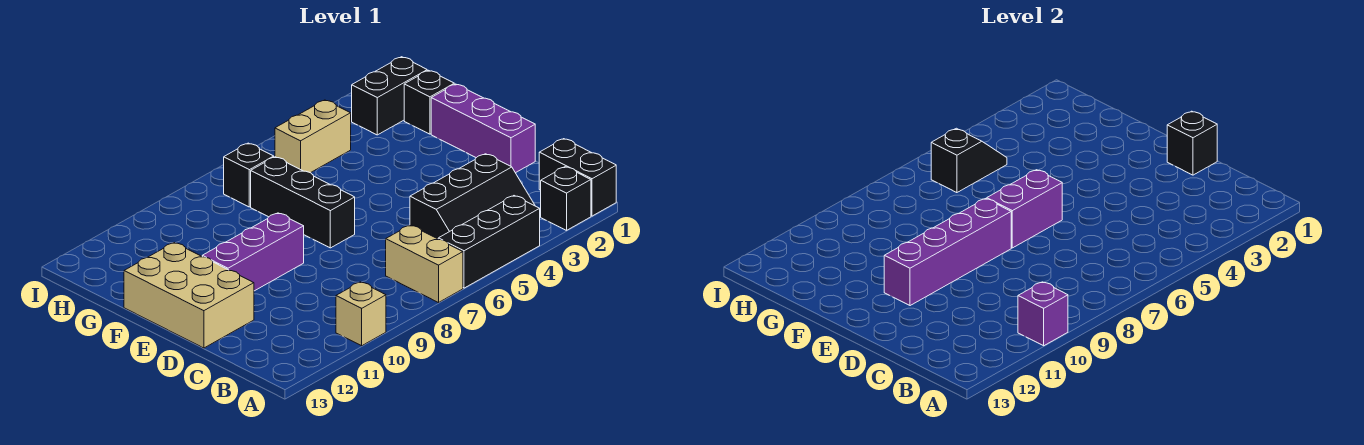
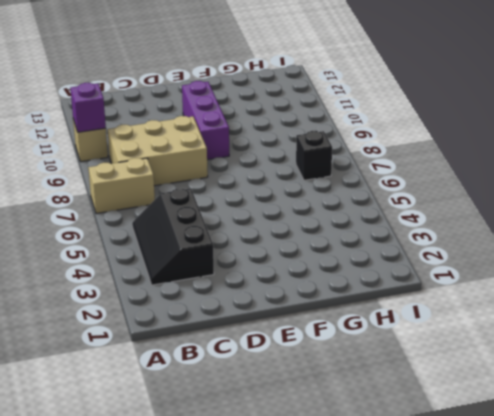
tan 2x3 brick [108,116,208,186] -> tan 2x3 brick moved to [124,243,254,348]
none -> black 1x2 brick [539,139,616,216]
none -> black 1x1 brick [541,167,591,231]
none -> black 1x3 brick [438,196,540,288]

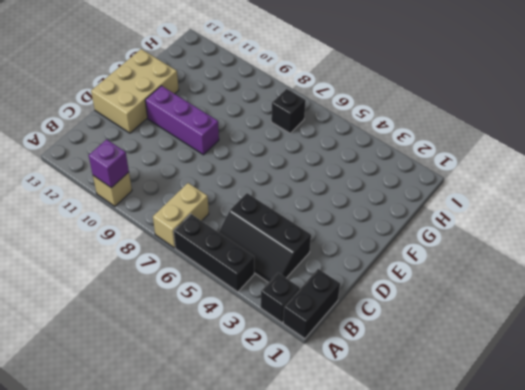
none -> purple 1x3 brick [431,84,535,173]
none -> black 1x3 brick [251,157,355,248]
none -> black 1x1 brick [404,70,454,134]

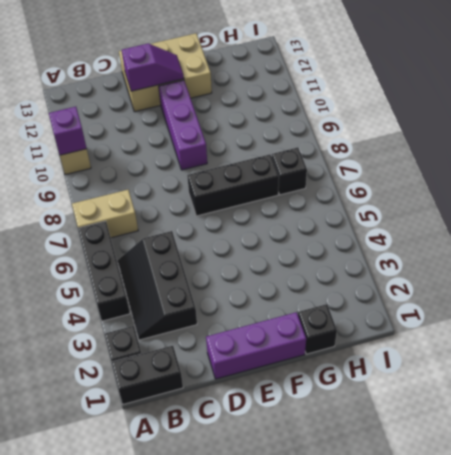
purple 1x2 slope [122,44,184,91] -> none
none -> black 1x2 brick [352,57,427,135]
none -> tan 1x2 brick [275,100,351,173]
none -> black 1x1 brick [1167,111,1217,175]

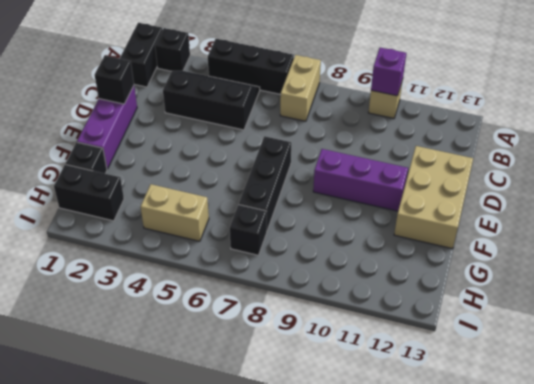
none -> purple 1x2 brick [987,170,1062,248]
none -> purple 1x4 brick [884,199,1011,306]
none -> black 1x2 slope [931,128,1007,193]

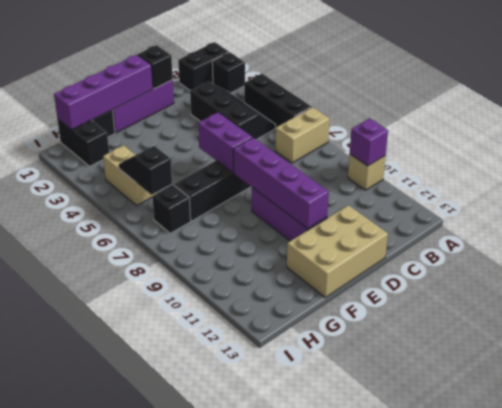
purple 1x4 brick [54,55,153,130] -> none

